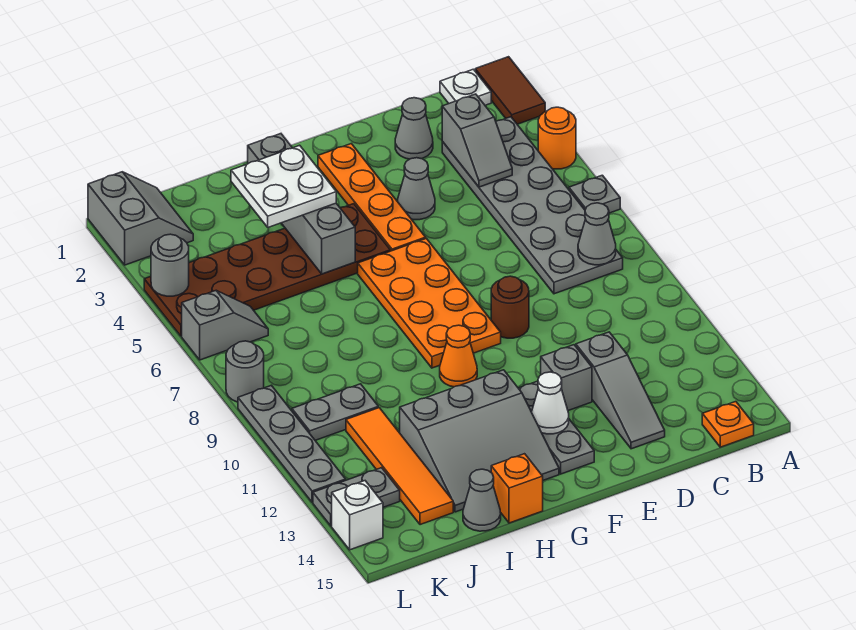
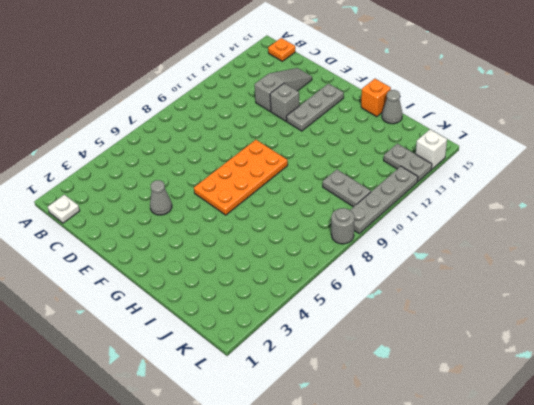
none -> brown 1x2 tile [475,57,545,124]
none -> orange 1x1 round brick [538,107,576,169]
none -> grey 1x1 plate [569,175,620,213]
none -> grey 2x6 plate [442,117,623,294]

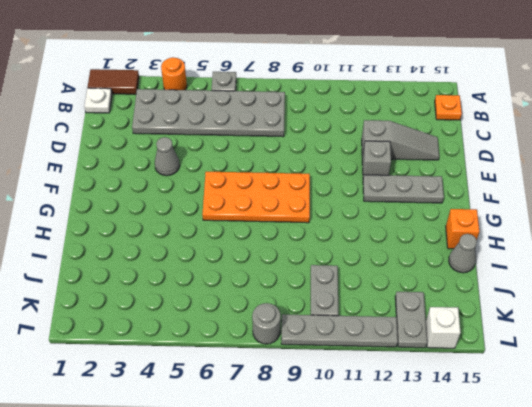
none -> grey 1x1 cone [395,98,433,159]
none -> brown 1x1 round brick [491,276,529,338]
none -> orange 1x4 plate [318,144,426,251]
none -> brown 2x6 plate [144,204,390,336]

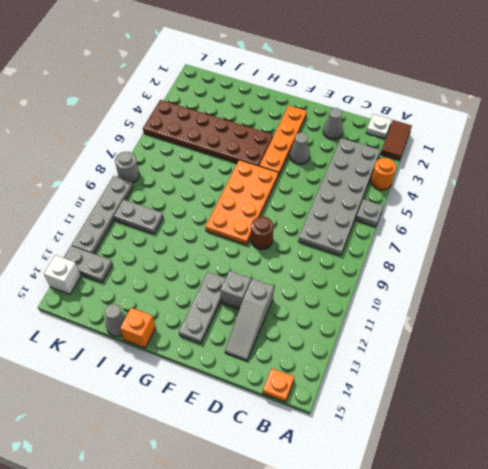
none -> orange 1x1 cone [440,325,477,387]
none -> grey 3x3 slope [400,370,559,512]
none -> orange 1x4 tile [346,408,453,525]
none -> grey 2x2 slope [88,172,193,265]

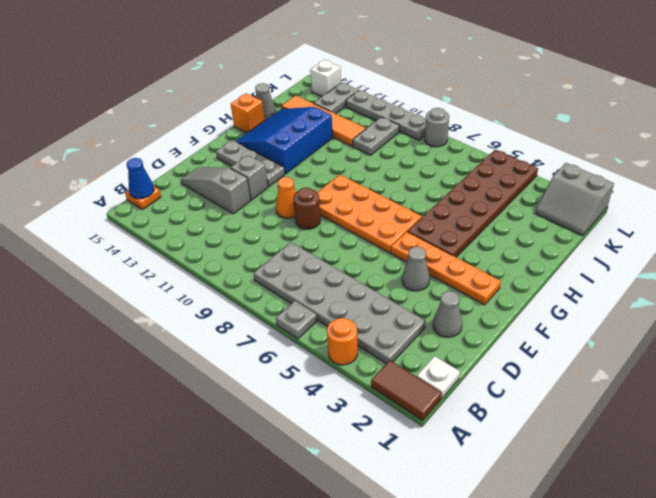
blue 1x1 cone [126,158,154,199] -> none
orange 1x1 cone [276,177,296,218] -> orange 1x1 cone moved to [440,325,477,387]
blue 3x3 slope [235,107,333,174] -> grey 3x3 slope [400,370,559,512]
none -> grey 1x2 slope [182,291,268,360]
none -> grey 1x1 cone [578,203,616,265]
none -> grey 1x2 slope [442,94,512,187]
none -> white 1x1 cone [532,372,569,434]

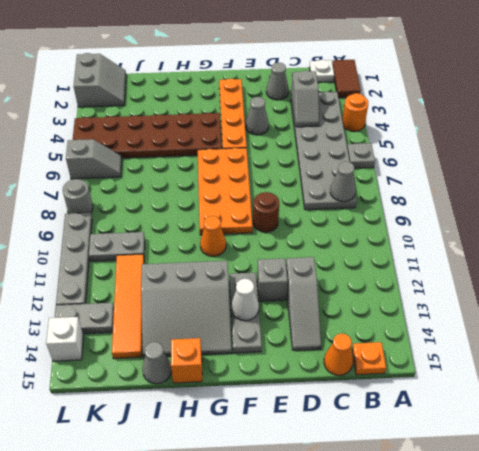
orange 1x1 cone [324,333,353,375] -> none
none -> grey 1x4 brick [248,134,355,274]
none -> grey 1x1 round brick [151,234,189,296]
none -> white 2x2 plate [231,145,336,228]

